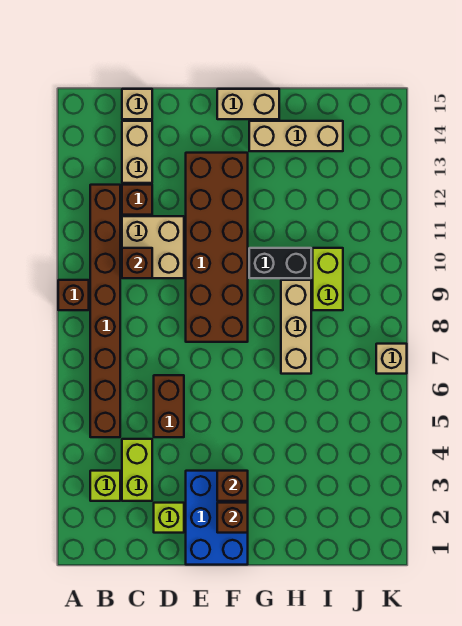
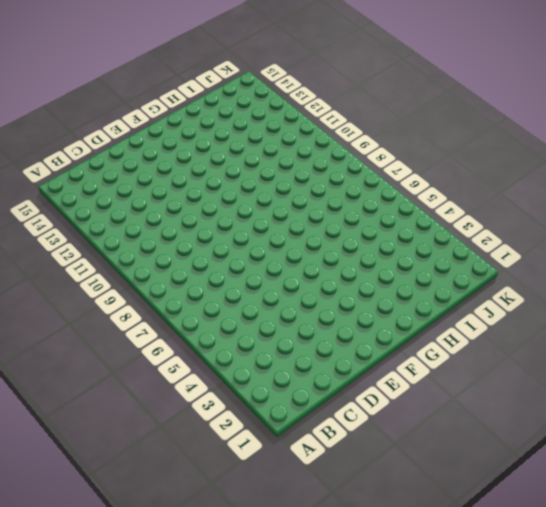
none -> brown 1x1 brick [58,280,89,310]
none -> lime 1x1 brick [90,471,120,501]
none -> brown 1x8 brick [90,185,120,437]

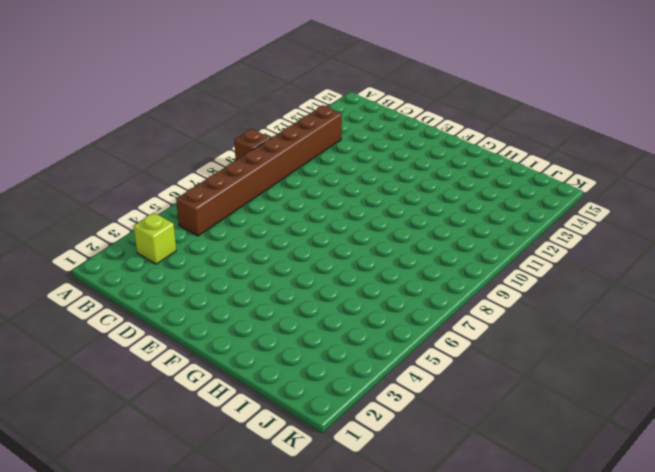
none -> lime 1x2 brick [122,439,152,501]
none -> tan 2x2 brick [122,216,184,278]
none -> brown 1x1 brick [122,185,152,215]

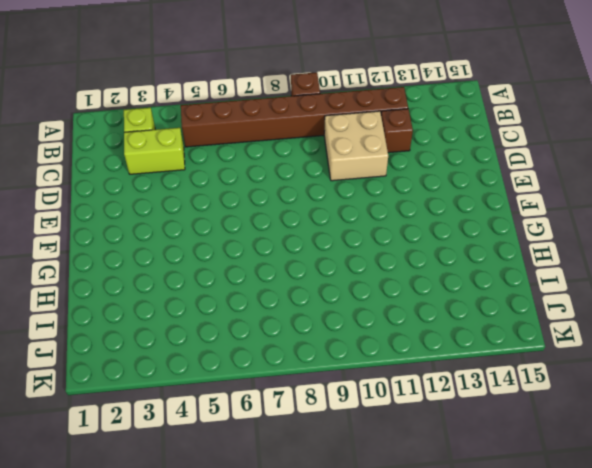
none -> tan 1x2 brick [122,121,152,183]
none -> tan 1x1 brick [122,89,152,119]
none -> lime 1x1 brick [154,503,184,533]

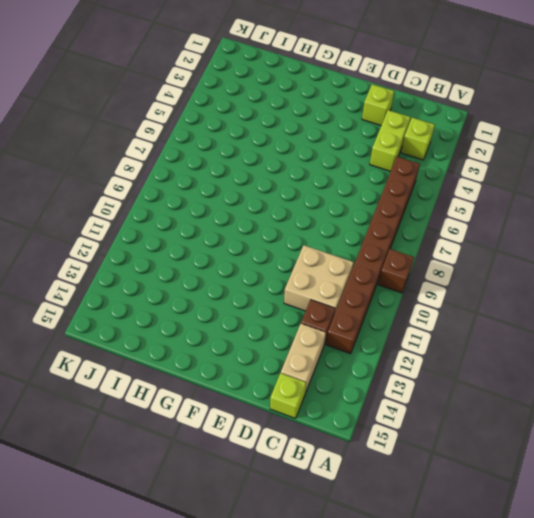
lime 1x1 brick [270,373,306,418] -> tan 1x1 brick [122,89,152,119]
none -> brown 1x2 brick [154,375,184,437]
none -> blue 2x3 brick [186,471,248,565]
none -> brown 2x6 brick [186,153,248,342]

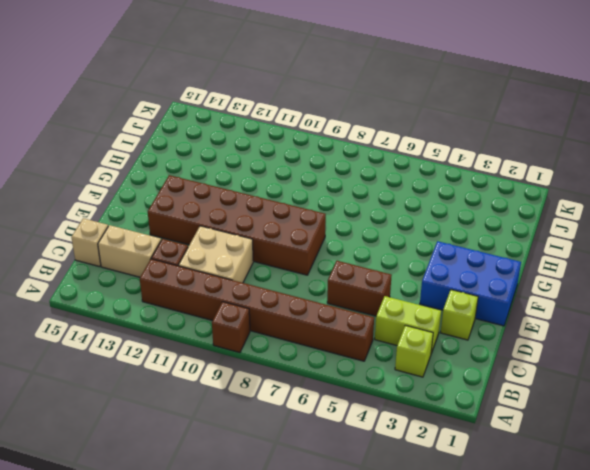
none -> tan 1x2 brick [217,89,279,119]
none -> black 1x2 brick [249,248,311,278]
none -> tan 1x3 brick [249,121,343,151]

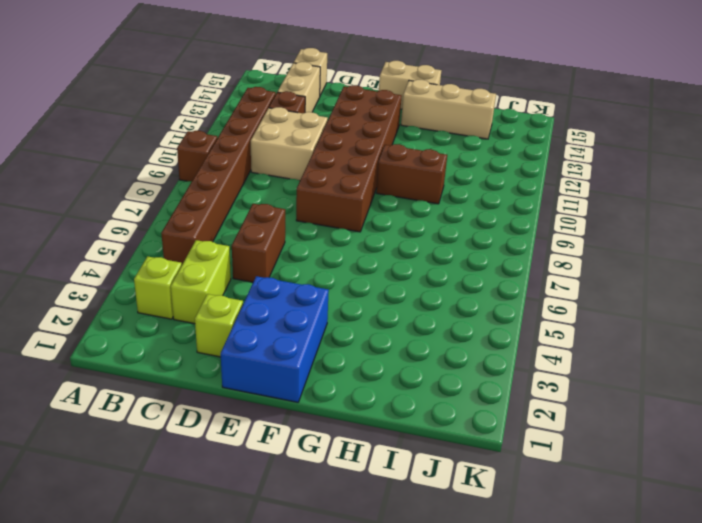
brown 1x2 brick [376,144,447,204] -> black 1x2 brick [249,248,311,278]
none -> tan 1x3 brick [281,280,311,374]
none -> lime 1x2 brick [313,248,343,310]
none -> tan 1x1 brick [376,344,407,374]

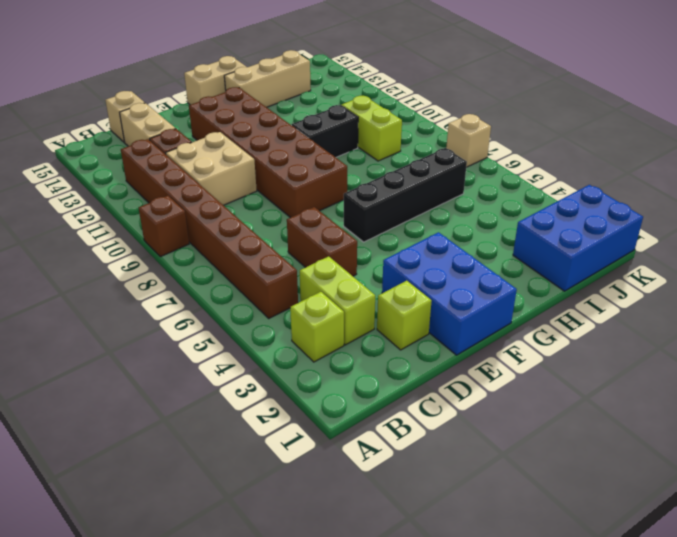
black 1x4 brick [344,148,467,242] -> none
blue 2x3 brick [513,185,643,291] -> none
none -> tan 1x3 brick [281,280,311,374]
none -> brown 1x1 brick [122,248,152,278]
none -> brown 1x1 brick [217,503,248,533]

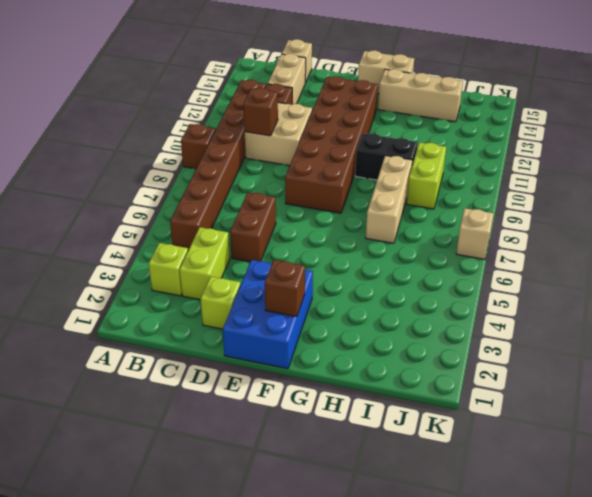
none -> brown 1x1 brick [217,471,248,501]

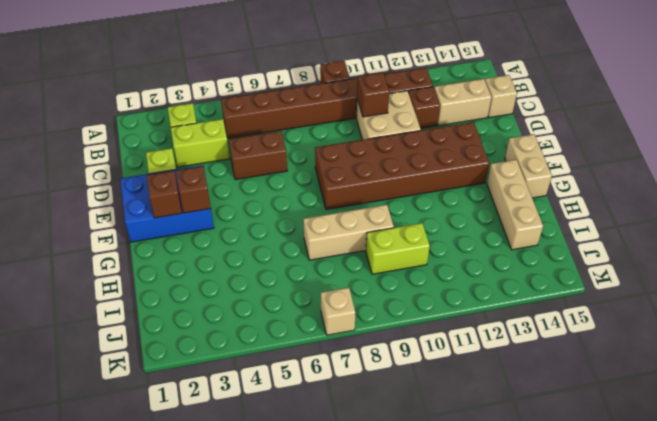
none -> black 1x2 brick [249,248,311,278]

